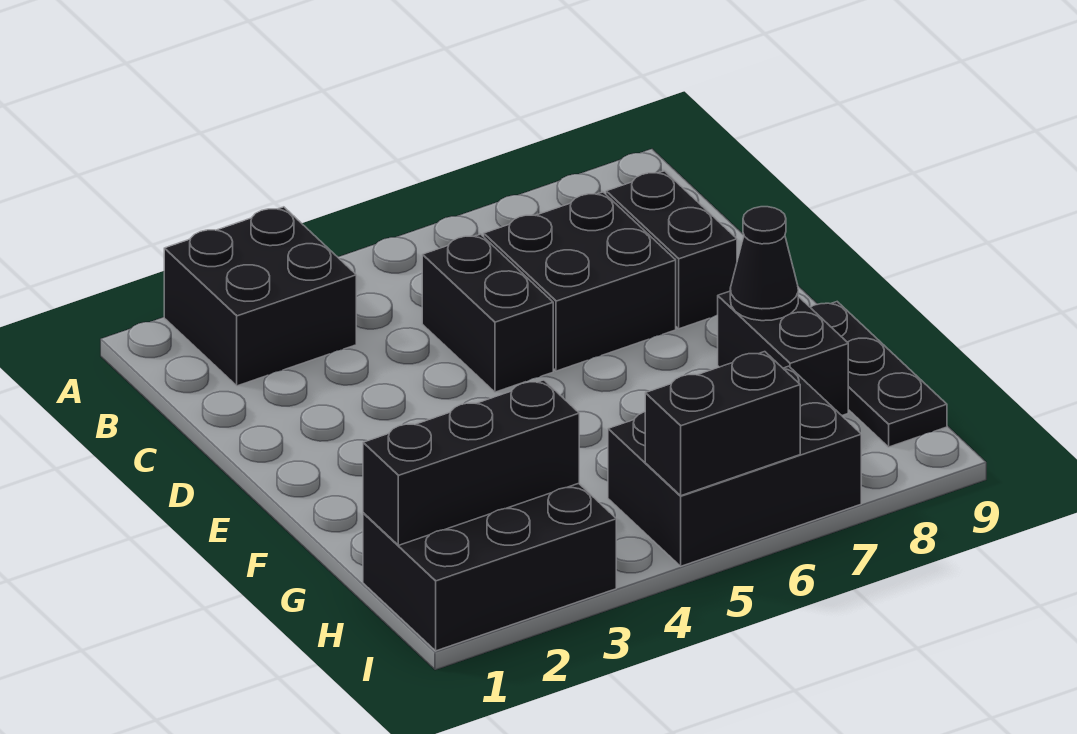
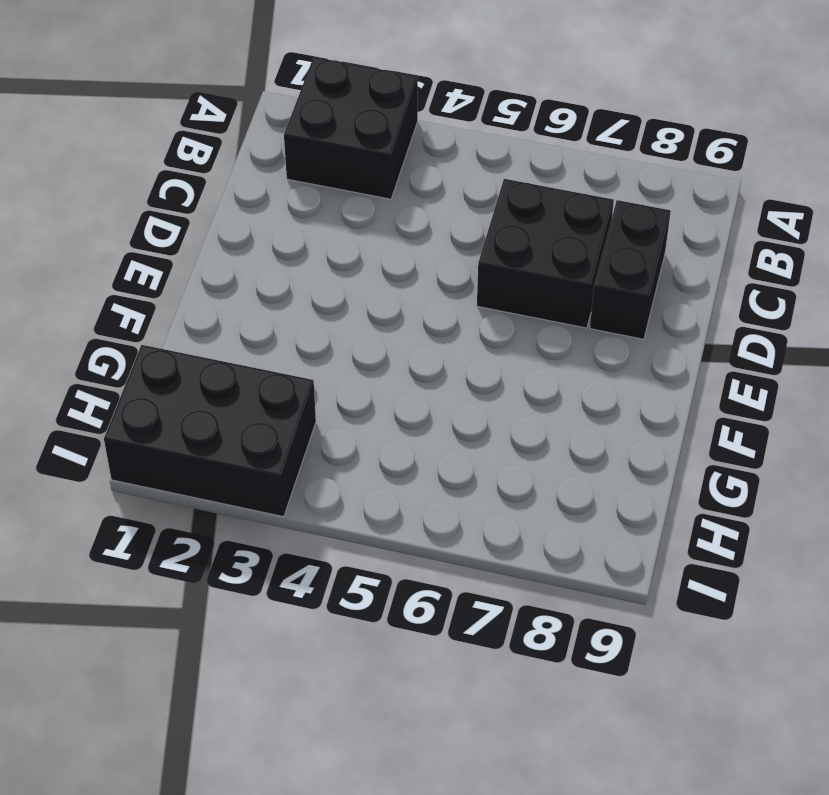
none -> black 1x2 brick [422,234,553,392]
none -> black 1x2 brick [718,291,848,415]

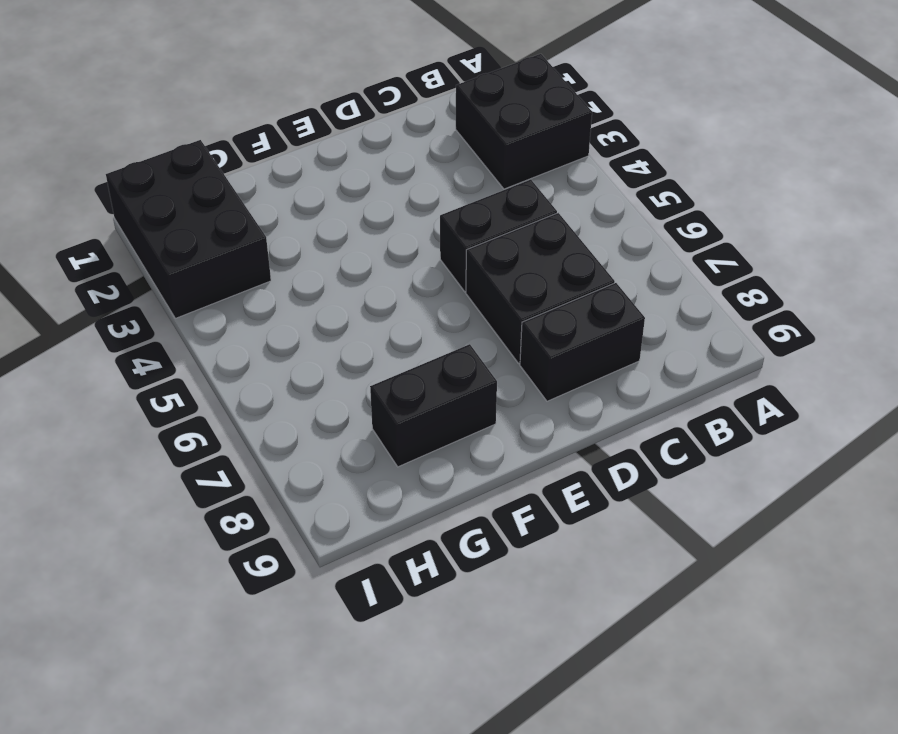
none -> black 1x3 plate [810,302,947,447]
none -> black 2x3 brick [608,366,861,566]

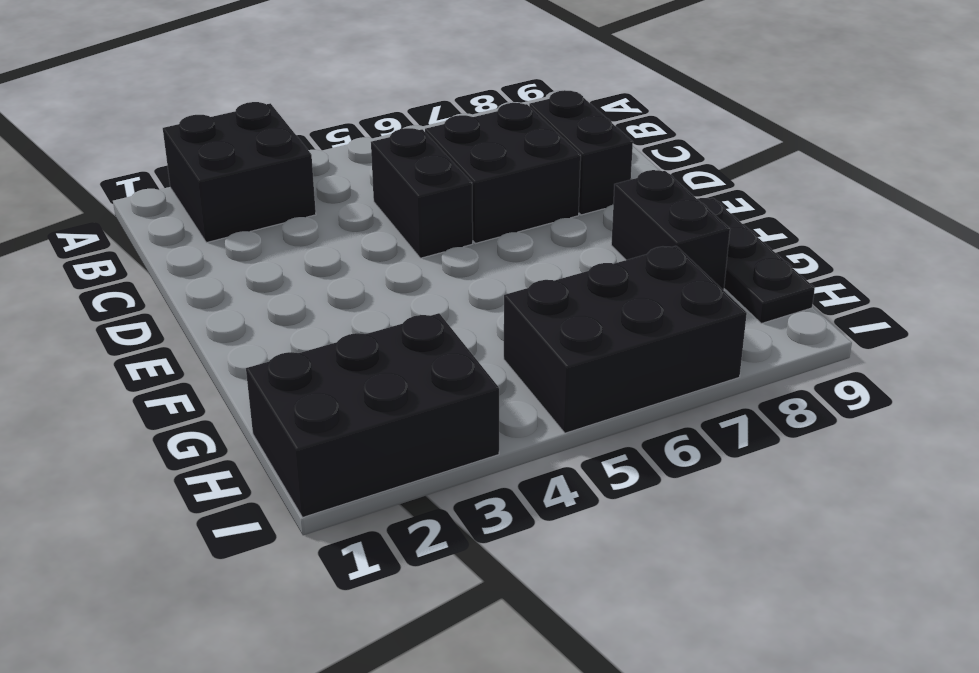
none -> black 1x1 cone [730,207,798,321]
none -> black 1x3 brick [363,380,579,545]

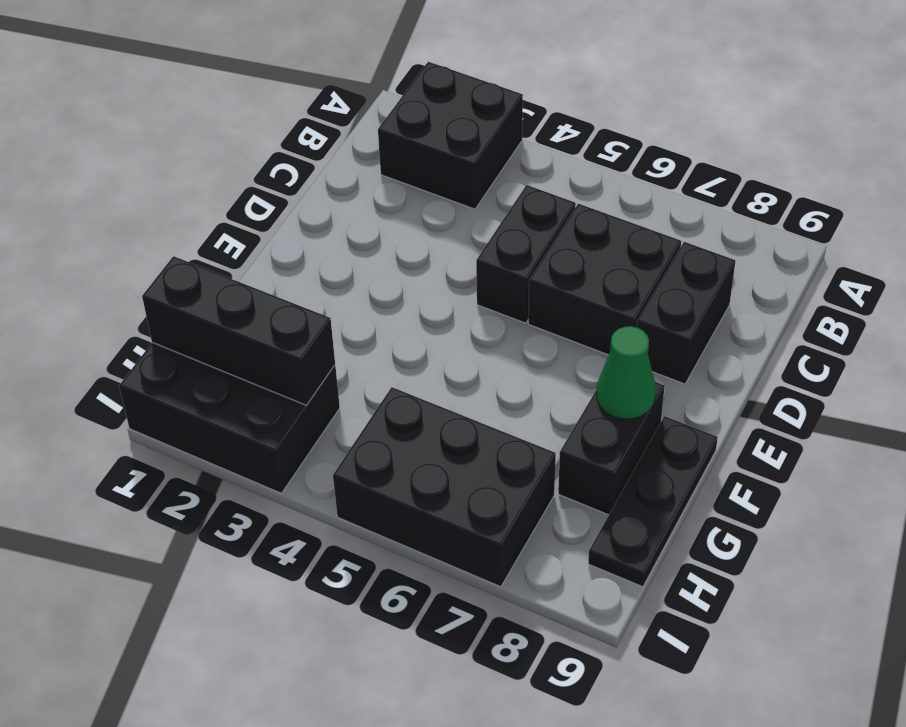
green 1x1 cone [596,326,656,419] -> black 1x1 cone [730,207,798,321]
none -> black 1x2 brick [645,352,800,496]

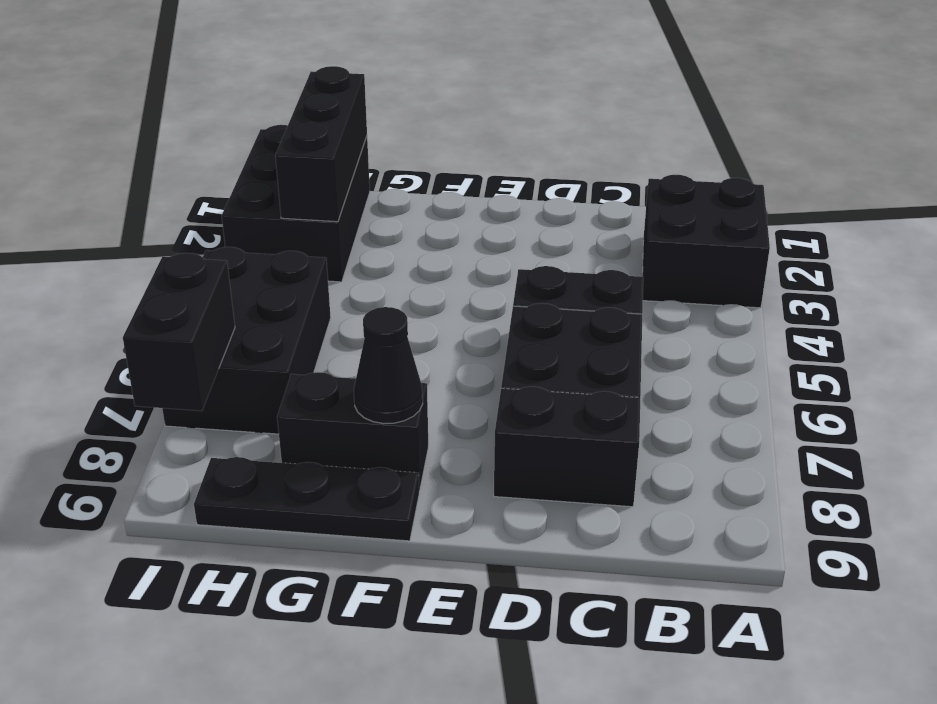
black 1x2 brick [123,253,235,411] -> black 1x2 brick moved to [645,352,800,496]

